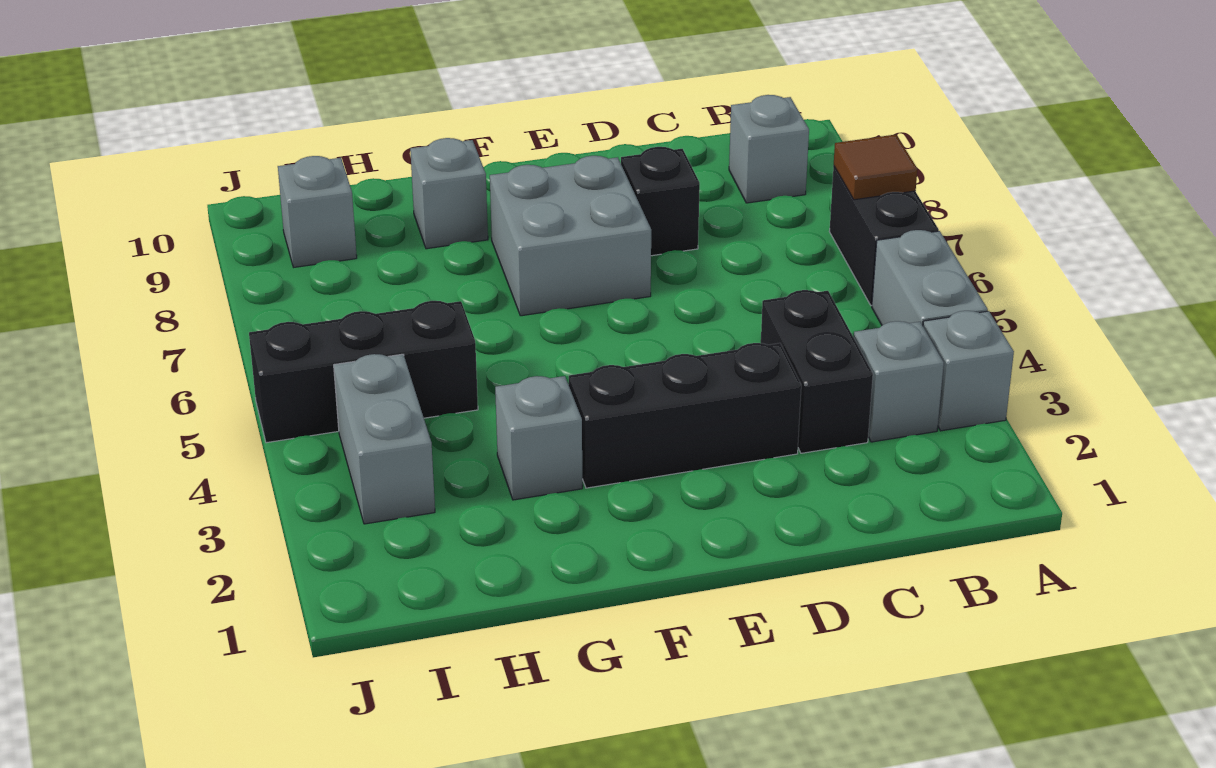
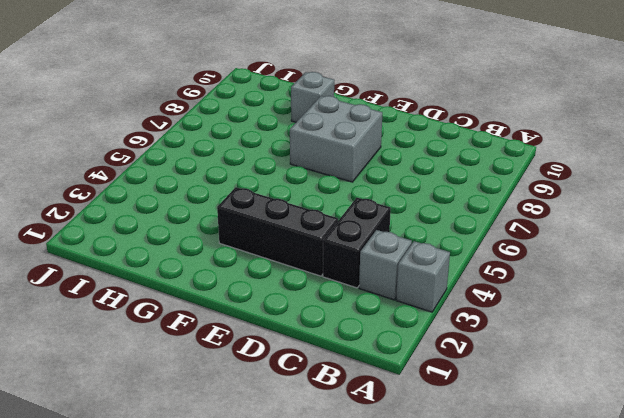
none -> grey 1x2 brick [872,230,988,326]
none -> black 1x2 brick [829,166,939,306]
none -> grey 1x1 brick [729,95,809,203]

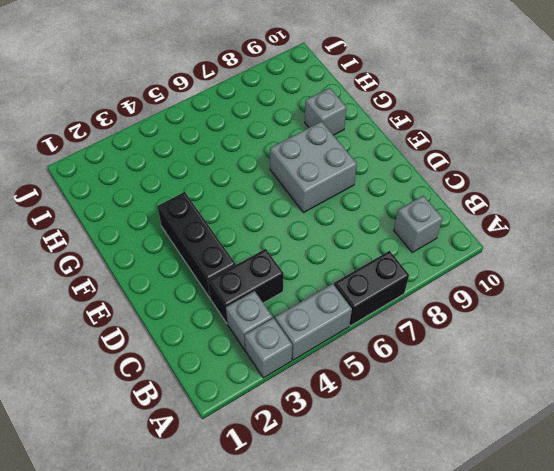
none -> black 1x1 brick [621,147,700,256]
none -> grey 1x1 brick [495,376,582,500]
none -> black 1x3 brick [249,301,478,443]

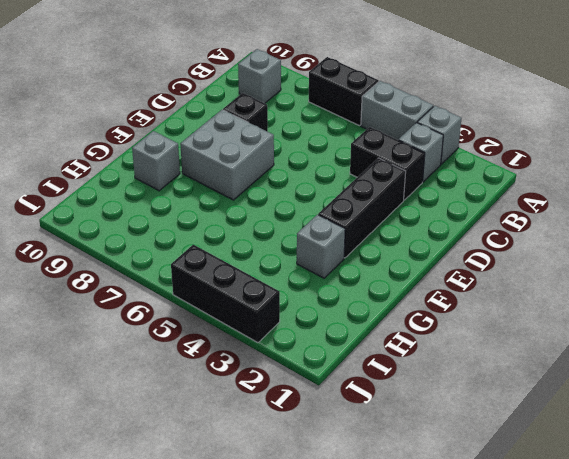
black 1x3 brick [171,245,280,343] -> black 1x3 brick turned to [249,301,478,443]
none -> grey 1x2 brick [334,354,435,524]
none -> grey 1x1 brick [278,156,357,267]
none -> brown 1x1 tile [834,135,917,200]

